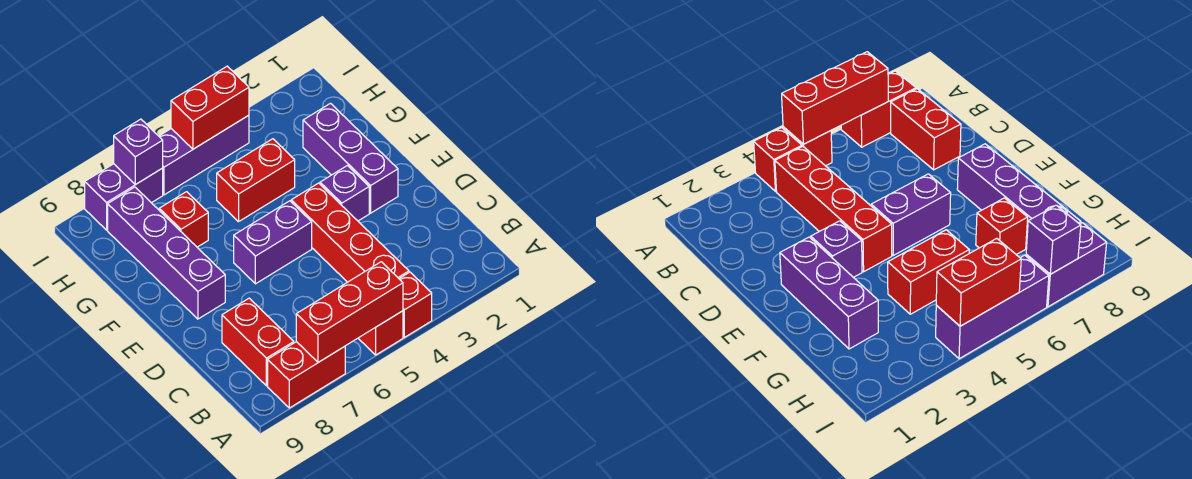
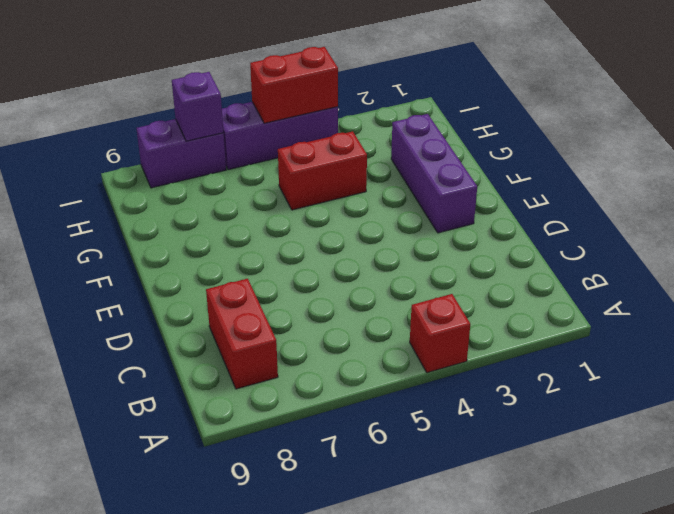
none -> red 1x1 brick [358,311,403,355]
none -> red 1x2 brick [268,342,345,408]
none -> red 1x4 brick [291,183,409,282]

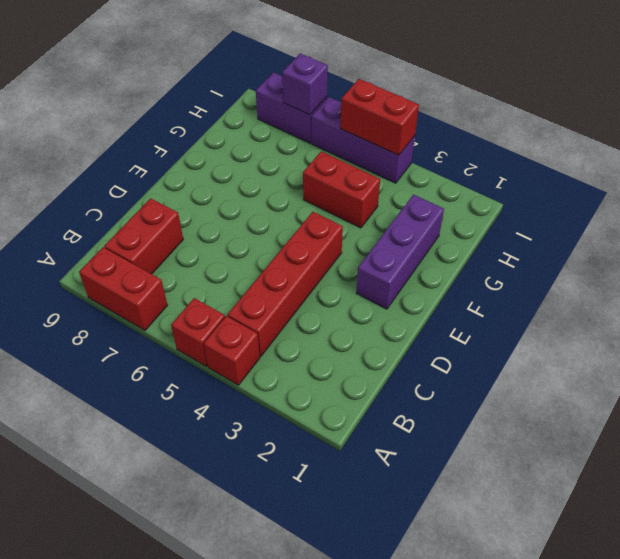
none -> purple 1x1 brick [320,166,369,221]
none -> purple 1x2 brick [234,201,312,284]
none -> purple 1x4 brick [108,187,225,319]

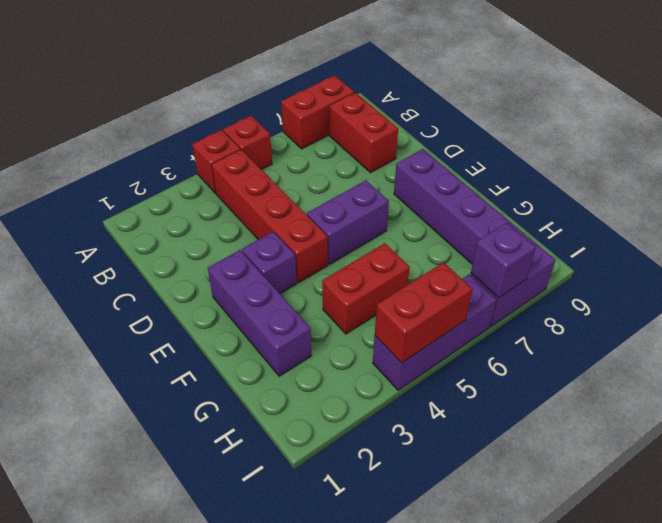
none -> red 1x1 brick [159,192,208,247]
none -> red 1x3 brick [296,262,403,362]

